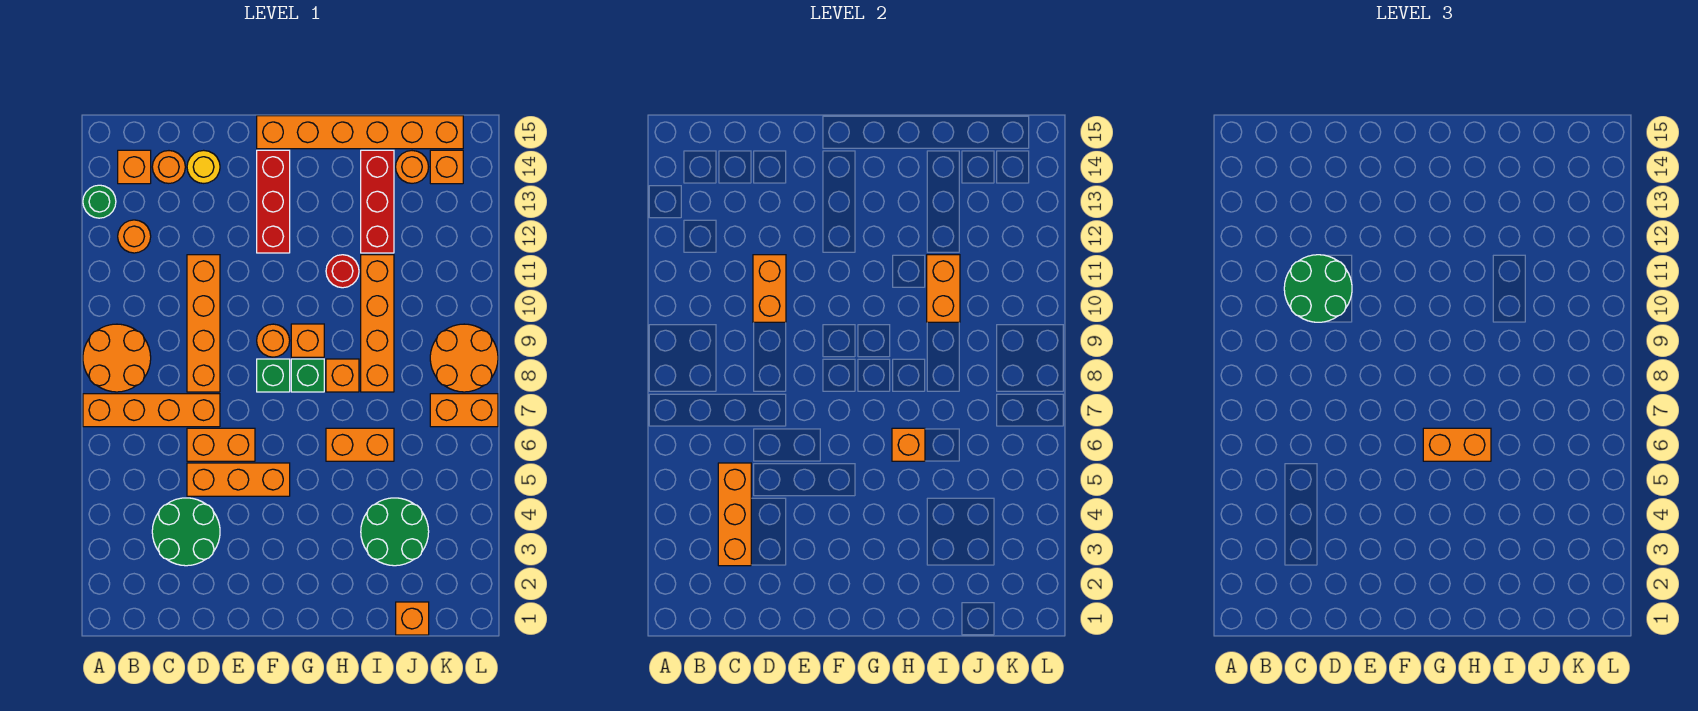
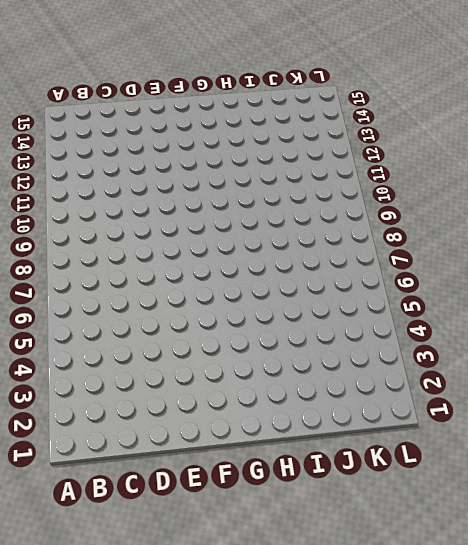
none -> orange 1x4 brick [83,394,220,427]
none -> orange 2x2 round brick [83,324,151,392]
none -> green 1x1 round brick [83,185,116,218]
none -> orange 1x1 round brick [118,220,151,253]

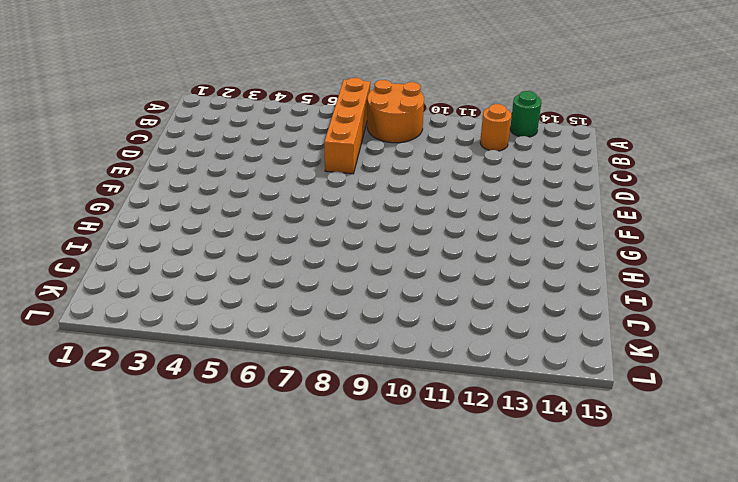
none -> orange 1x1 brick [118,150,151,184]
none -> green 2x2 round brick [152,498,220,566]
none -> orange 1x1 round brick [152,151,185,183]
none -> orange 1x3 brick [187,463,290,496]

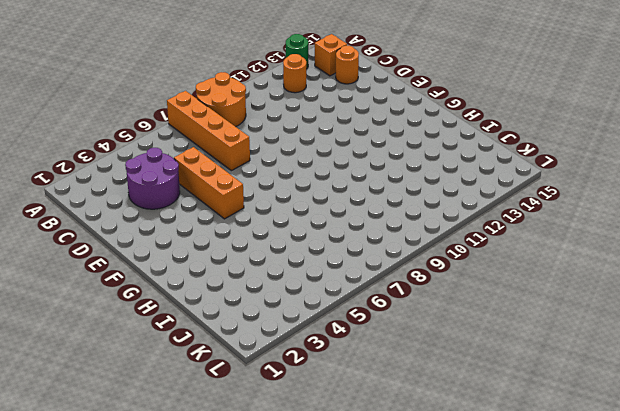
purple 2x2 round brick [125,148,180,209] -> green 2x2 round brick [152,498,220,566]
none -> orange 1x2 brick [187,428,255,461]
none -> orange 1x4 brick [187,255,220,392]
none -> yellow 1x1 round brick [187,150,220,183]
none -> green 1x1 brick [257,359,290,392]

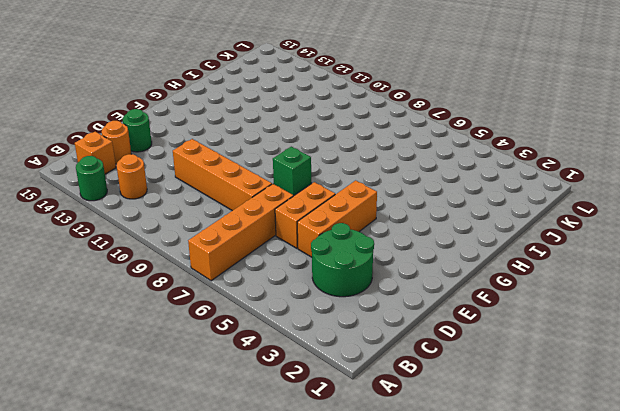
green 1x1 round brick [123,109,152,152] -> yellow 1x1 round brick [187,150,220,183]
none -> orange 2x2 round brick [83,324,151,392]
none -> orange 1x1 round brick [257,324,290,357]
none -> red 1x3 brick [257,150,290,253]
none -> orange 1x6 brick [257,116,463,149]

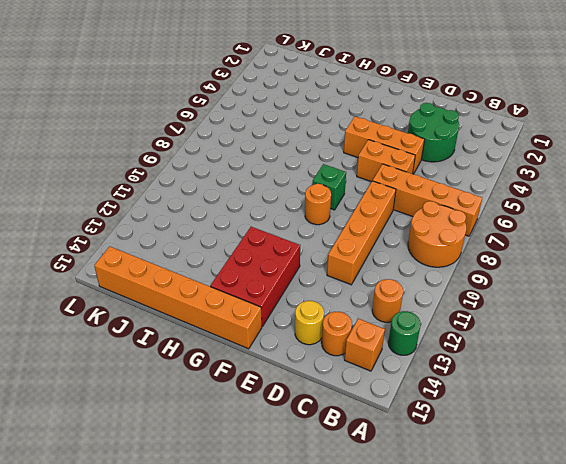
red 2x3 brick [210,227,300,326] -> red 1x3 brick [257,150,290,253]
none -> green 1x1 brick [291,359,324,392]
none -> orange 1x1 brick [291,324,324,357]
none -> orange 1x2 brick [326,428,394,461]
none -> orange 1x1 brick [326,359,359,392]

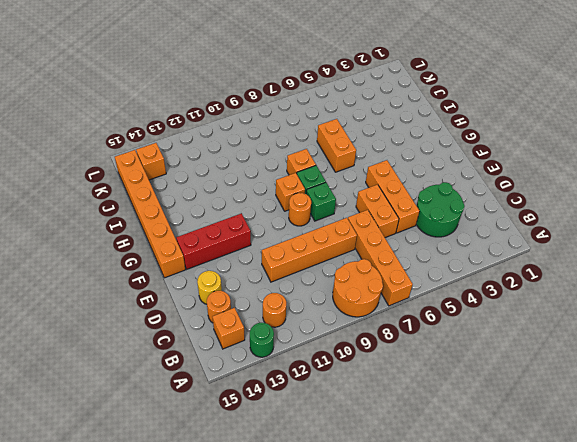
none -> red 1x1 round brick [326,255,359,288]
none -> green 2x2 round brick [361,498,429,566]
none -> orange 1x4 brick [361,255,394,392]
none -> red 1x3 brick [361,150,394,253]

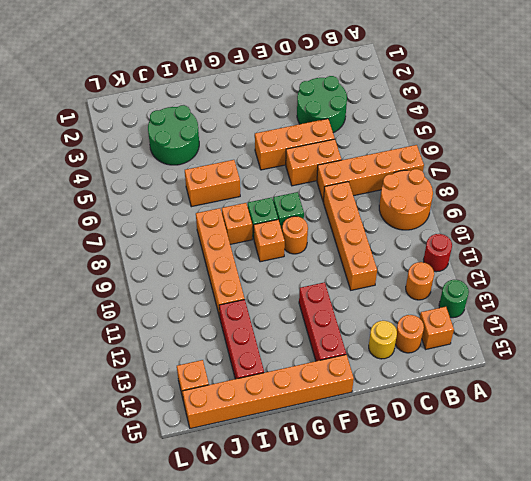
red 1x1 round brick [424,234,452,272] -> red 1x1 round brick moved to [326,255,359,288]
none -> orange 1x1 brick [396,602,429,635]
none -> orange 1x1 round brick [396,151,428,183]
none -> orange 1x2 brick [430,394,498,427]
none -> orange 2x2 round brick [430,324,498,392]

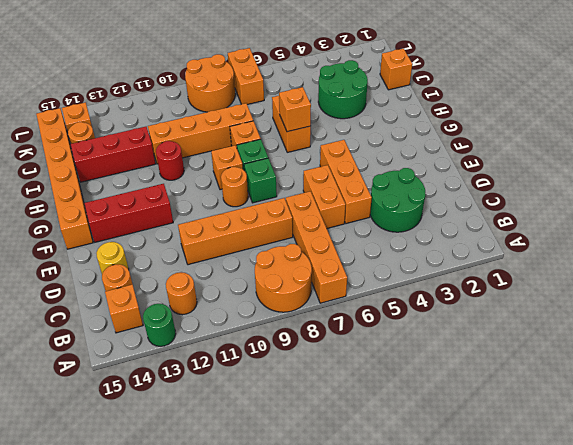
none -> orange 1x3 brick [718,463,751,566]
none -> orange 1x2 brick [753,255,786,322]
none -> orange 1x2 brick [927,255,960,322]
none -> green 2x2 round brick [1284,255,1352,322]

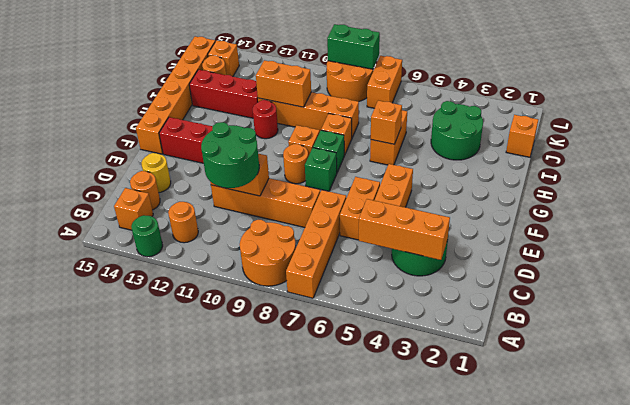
green 1x2 brick [327,24,380,69] -> none
none -> orange 1x2 brick [1423,428,1491,461]

